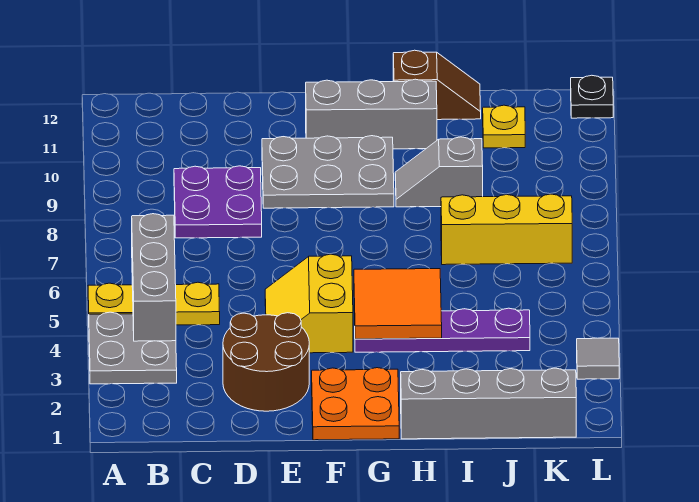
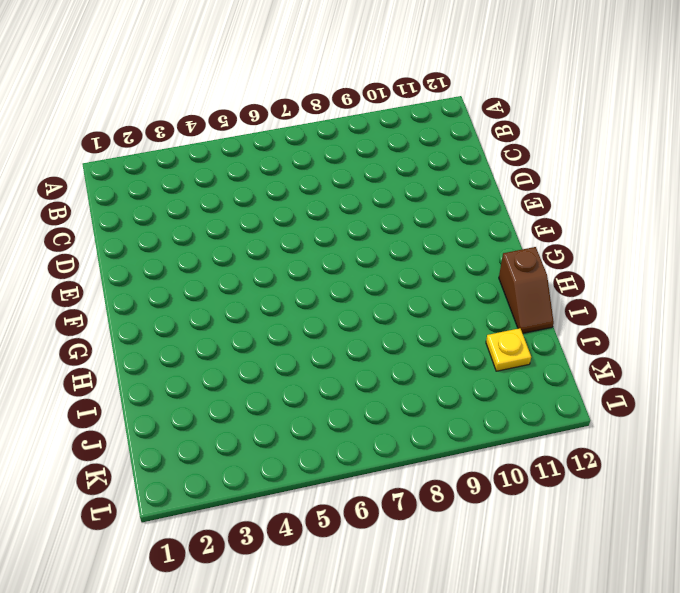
none -> grey 2x2 plate [89,312,177,384]
none -> yellow 1x3 plate [88,282,220,325]
none -> purple 2x2 plate [174,166,262,238]

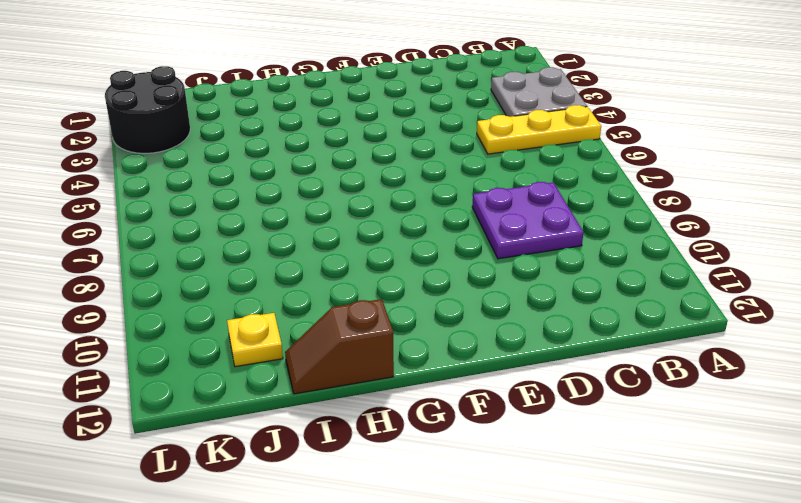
black 2x2 round brick [105,66,190,153] -> grey 1x1 tile [577,338,619,379]
none -> brown 2x2 round brick [223,313,309,411]
none -> yellow 2x2 slope [265,254,353,353]
none -> grey 2x3 plate [262,136,394,208]

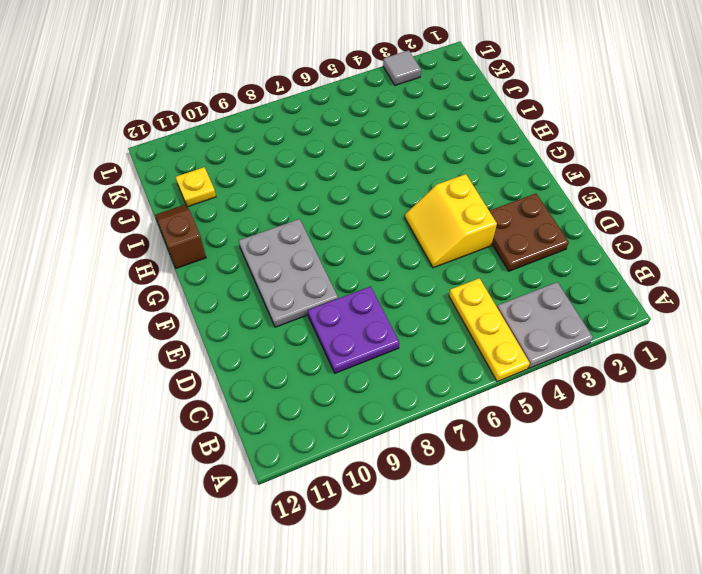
brown 2x2 plate [489,194,569,271] -> brown 2x2 round brick [223,313,309,411]
yellow 2x2 slope [405,174,497,268] -> yellow 2x2 slope turned to [265,254,353,353]
none -> orange 2x2 plate [312,368,399,440]
none -> grey 1x3 brick [306,79,437,149]
none -> purple 1x4 plate [355,308,530,352]

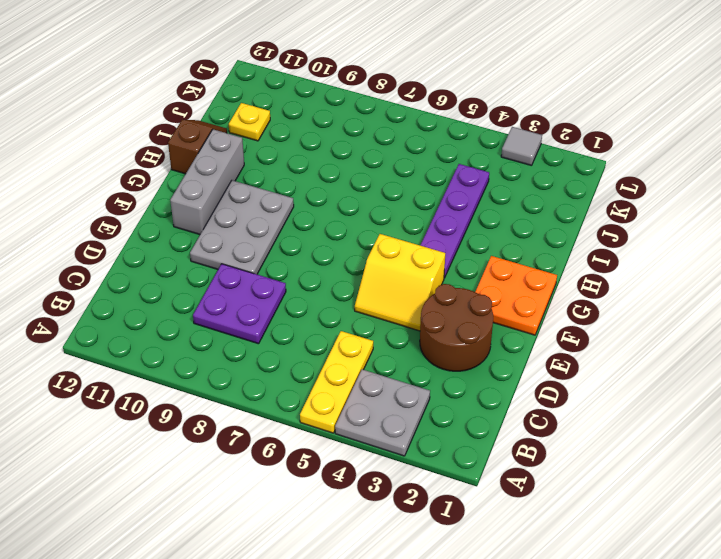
none -> grey 1x4 brick [401,368,576,439]
none -> grey 1x2 slope [395,137,483,207]
none -> yellow 1x3 brick [441,194,572,265]

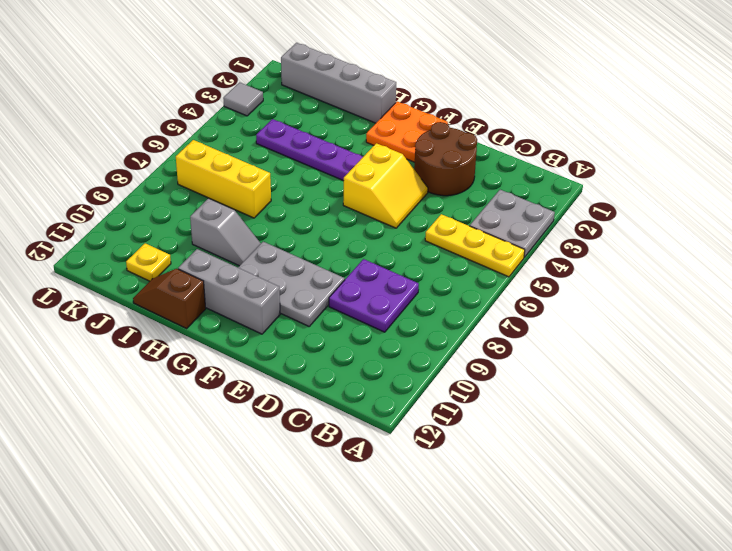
none -> black 1x1 plate [571,75,613,118]
none -> grey 1x3 brick [132,214,176,341]
none -> orange 2x2 tile [354,269,442,339]

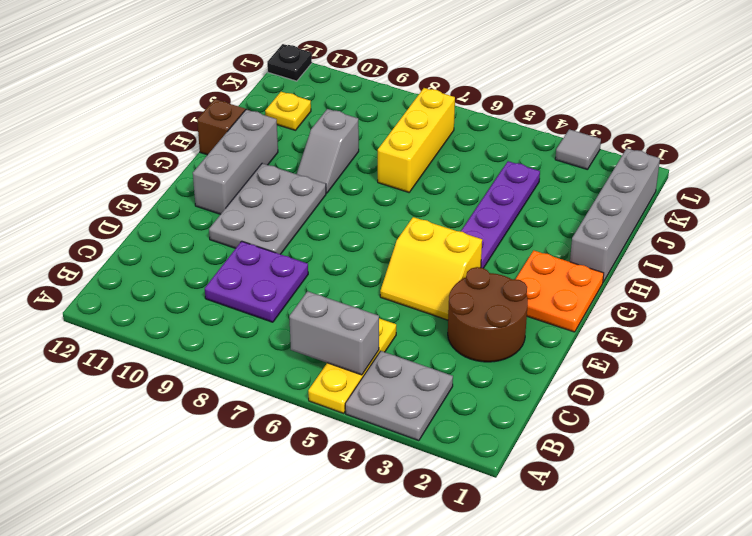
grey 1x2 brick [289,291,379,375] -> grey 1x3 brick [132,214,176,341]
none -> orange 2x2 tile [354,269,442,339]

